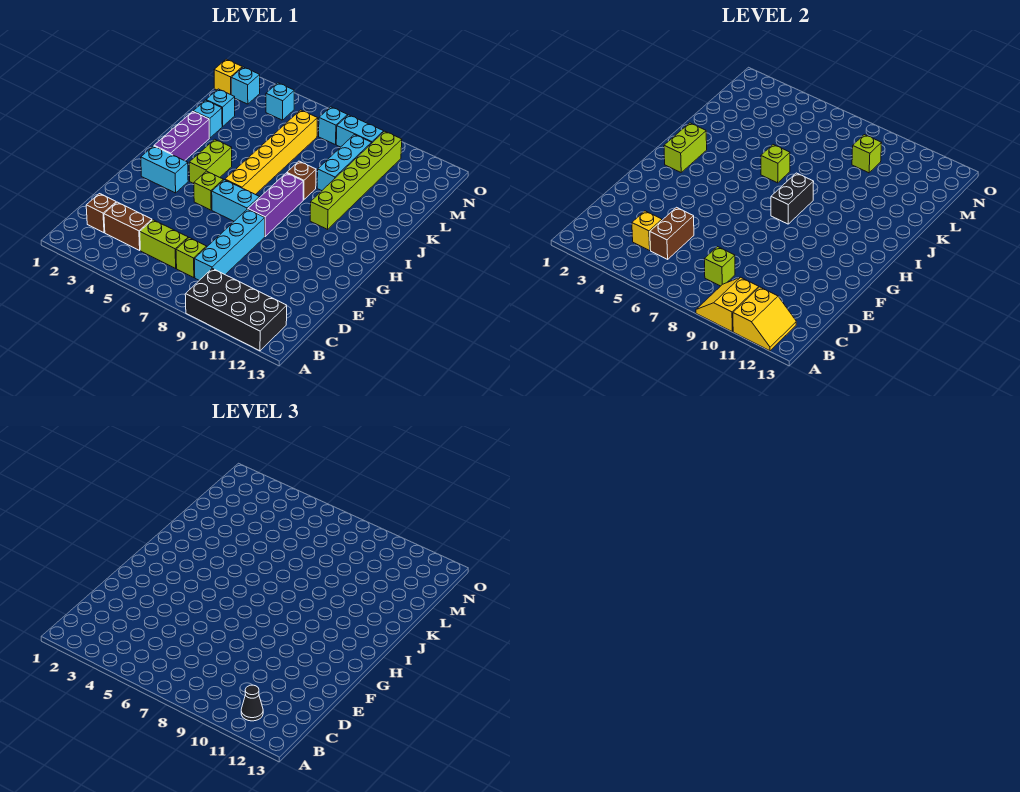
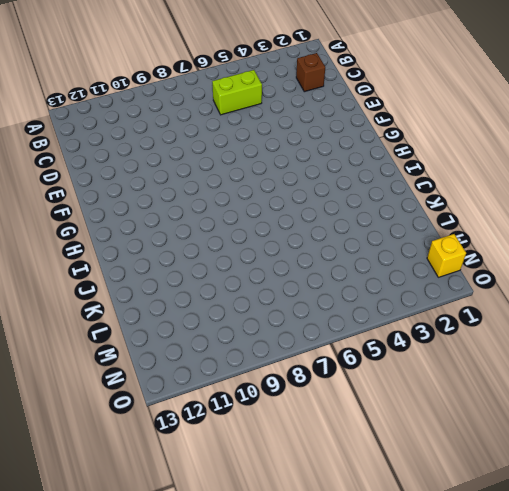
none -> black 2x4 brick [185,268,287,351]
none -> brown 1x2 brick [104,202,152,250]
none -> lime 1x1 brick [176,238,207,278]
none -> cyan 1x4 brick [194,209,265,280]

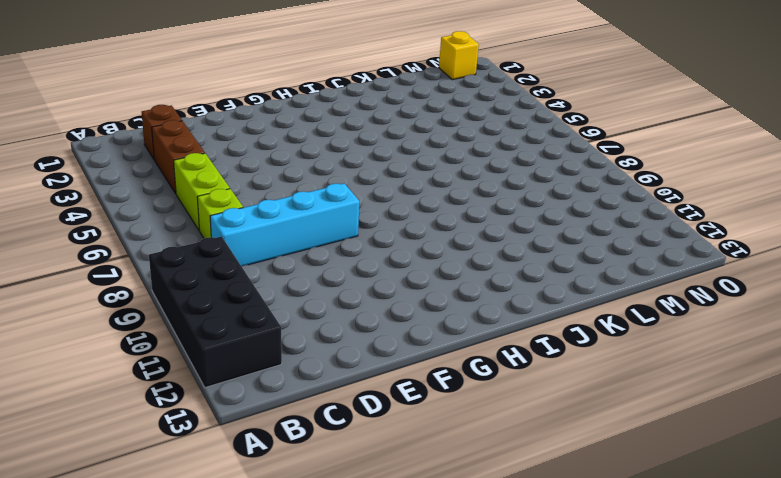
none -> cyan 1x2 brick [141,146,188,193]
none -> lime 1x1 brick [194,171,223,210]
none -> cyan 1x2 brick [212,180,260,221]
none -> purple 1x3 brick [248,173,304,236]

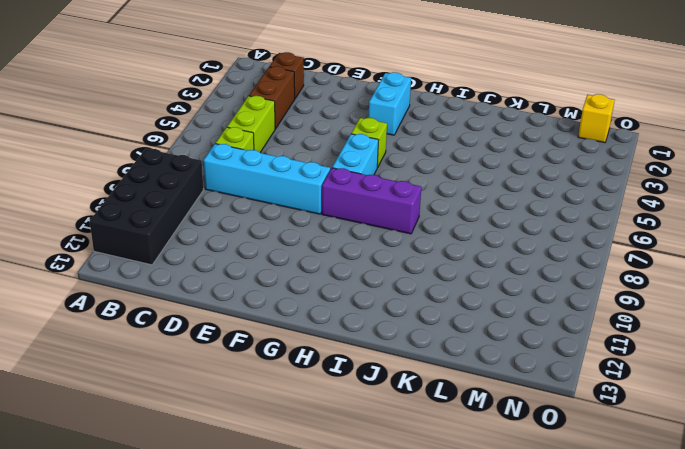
none -> purple 1x3 brick [154,112,209,161]
none -> lime 1x2 brick [189,139,232,184]
none -> yellow 1x6 brick [225,110,318,195]
none -> lime 1x6 brick [310,131,402,229]

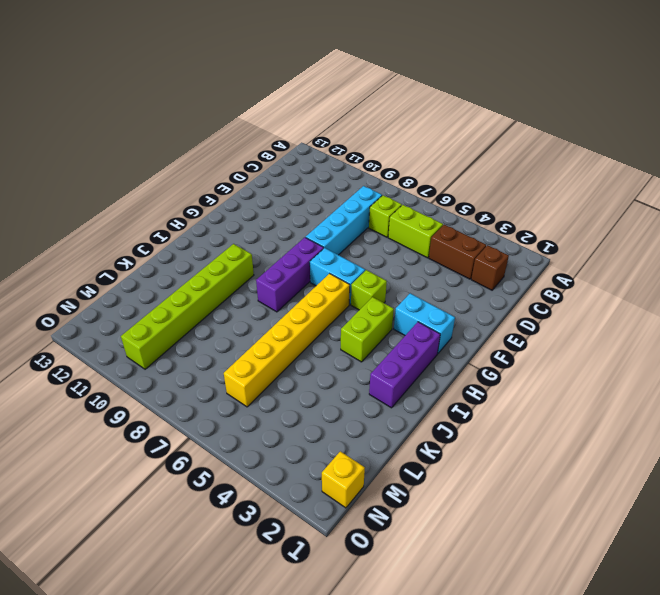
none -> black 2x4 brick [185,268,287,351]
none -> brown 1x1 brick [287,161,316,200]
none -> cyan 1x1 brick [193,100,223,138]
none -> cyan 1x3 brick [317,135,372,191]

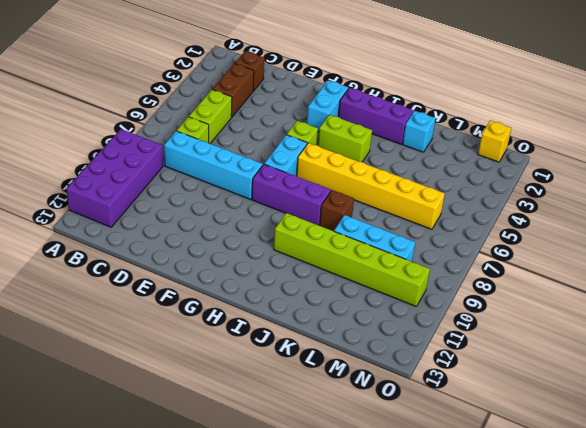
purple 2x4 brick [67,129,163,227] -> black 2x4 brick [185,268,287,351]
none -> cyan 1x1 brick [206,89,235,126]
none -> cyan 1x1 brick [231,67,260,104]
none -> cyan 1x1 brick [266,83,294,120]
none -> cyan 1x1 brick [319,107,348,145]

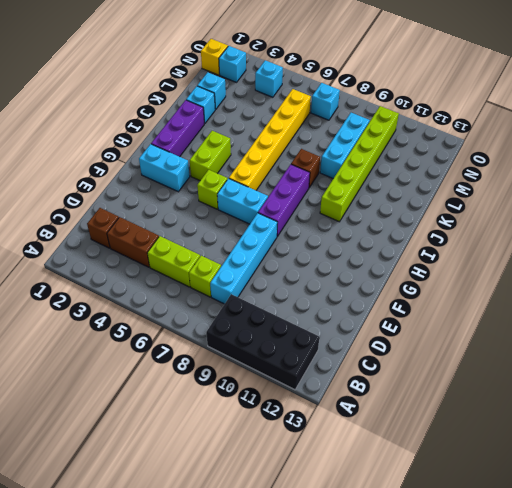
none -> cyan 1x2 brick [336,115,384,147]
none -> yellow 2x2 slope [696,277,759,331]
none -> yellow 2x2 slope [733,287,796,351]
none -> yellow 1x1 brick [632,211,662,250]

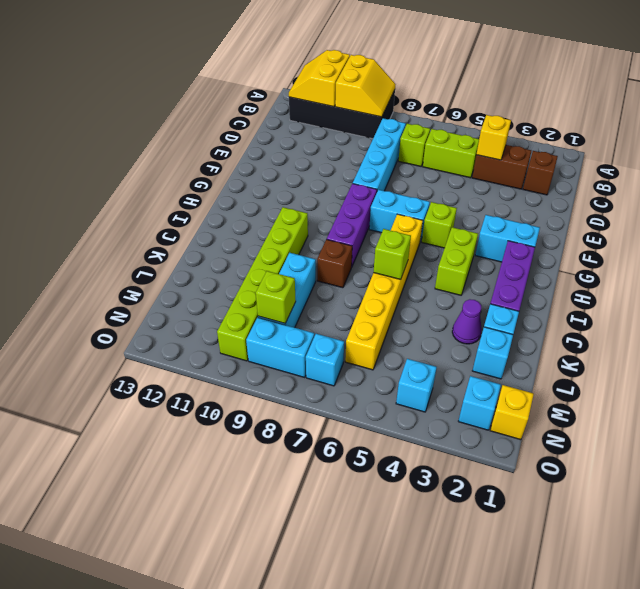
purple 1x1 cone [452,299,482,344] -> none
none -> brown 1x2 brick [650,207,694,259]
none -> lime 1x1 brick [704,247,735,286]
none -> lime 1x2 brick [664,123,707,172]
none -> black 1x2 brick [771,173,814,224]

